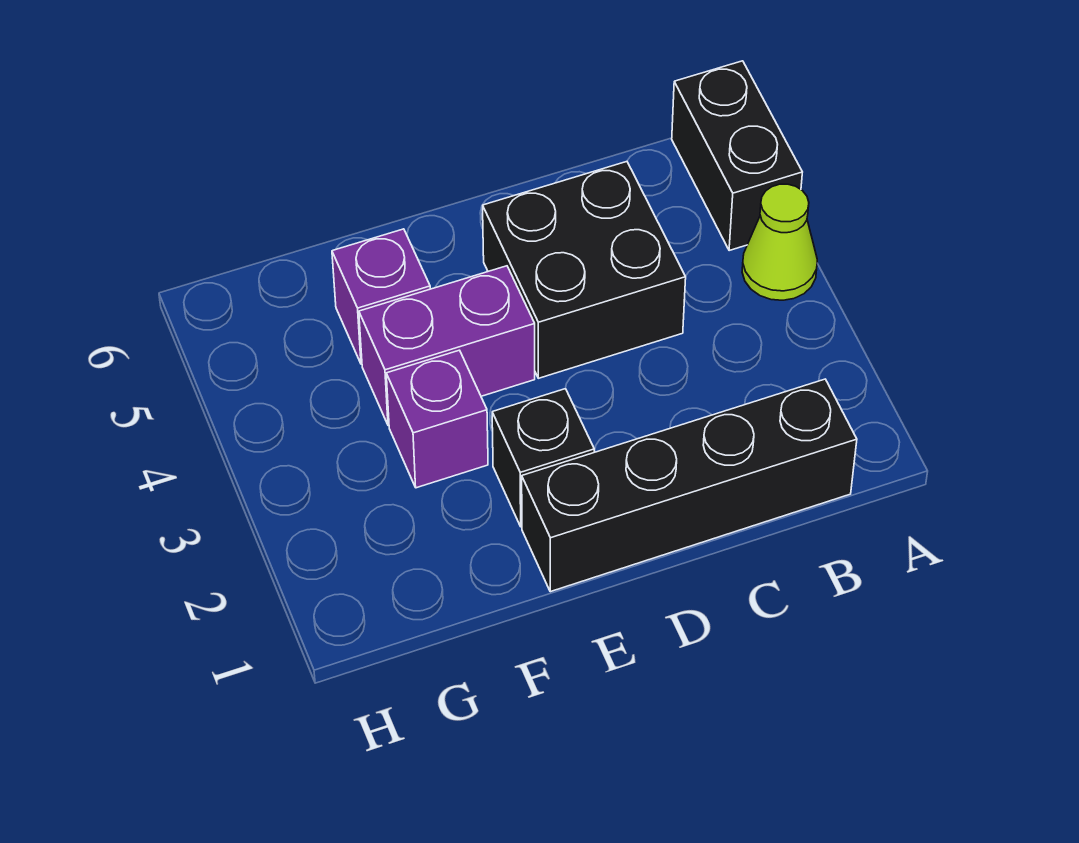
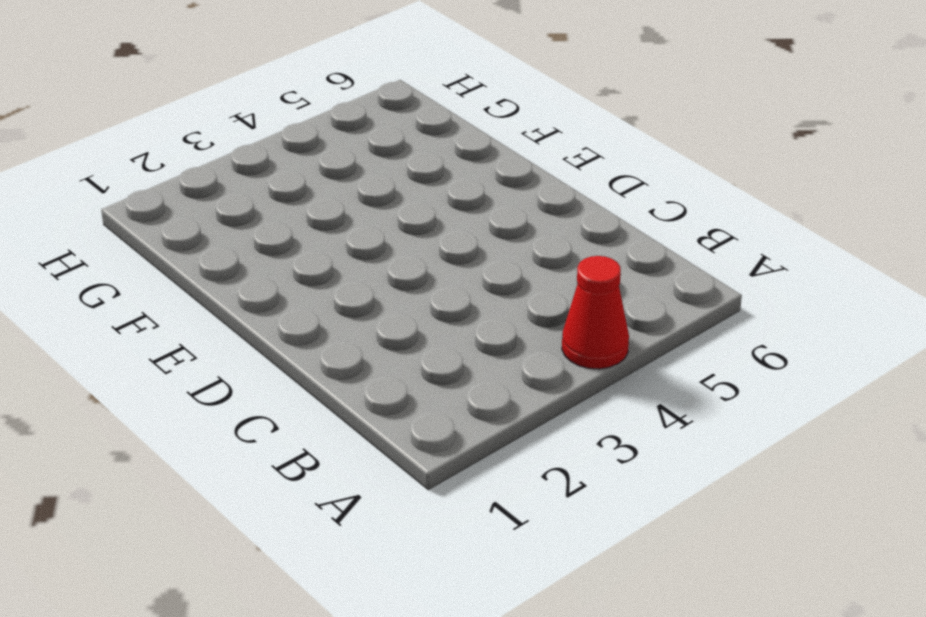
red 1x1 cone [562,256,629,369] -> lime 1x1 cone [742,184,817,300]
none -> black 1x2 brick [672,61,802,251]
none -> black 1x4 brick [522,379,857,592]

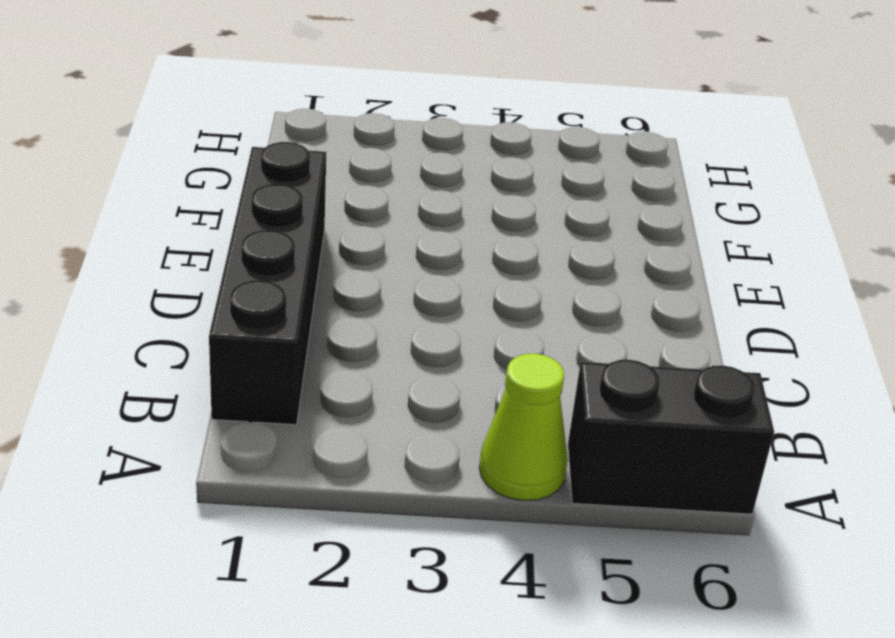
none -> black 2x2 brick [483,162,686,378]
none -> black 1x1 brick [492,389,594,527]

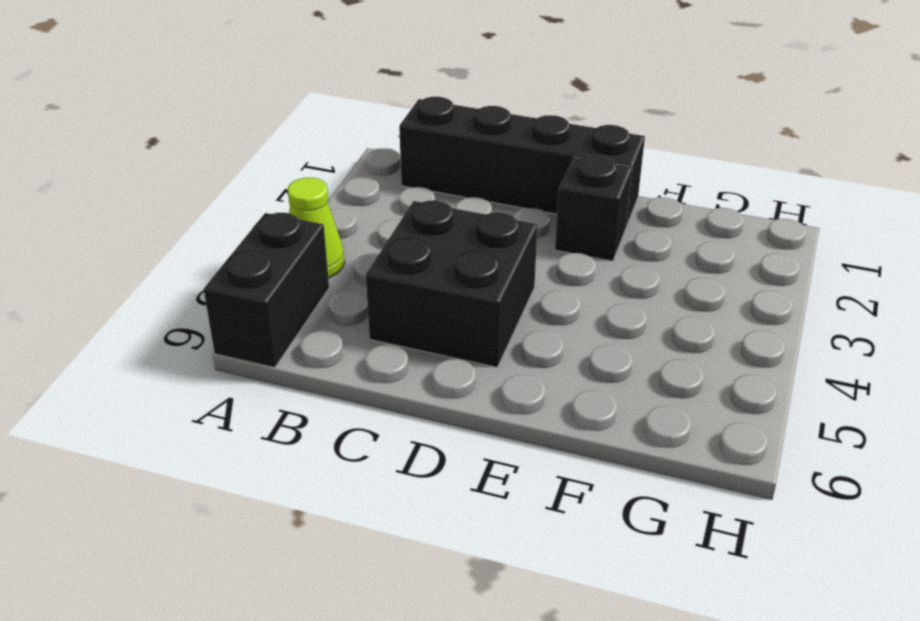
none -> purple 1x2 brick [359,266,535,425]
none -> purple 1x1 brick [386,350,488,488]

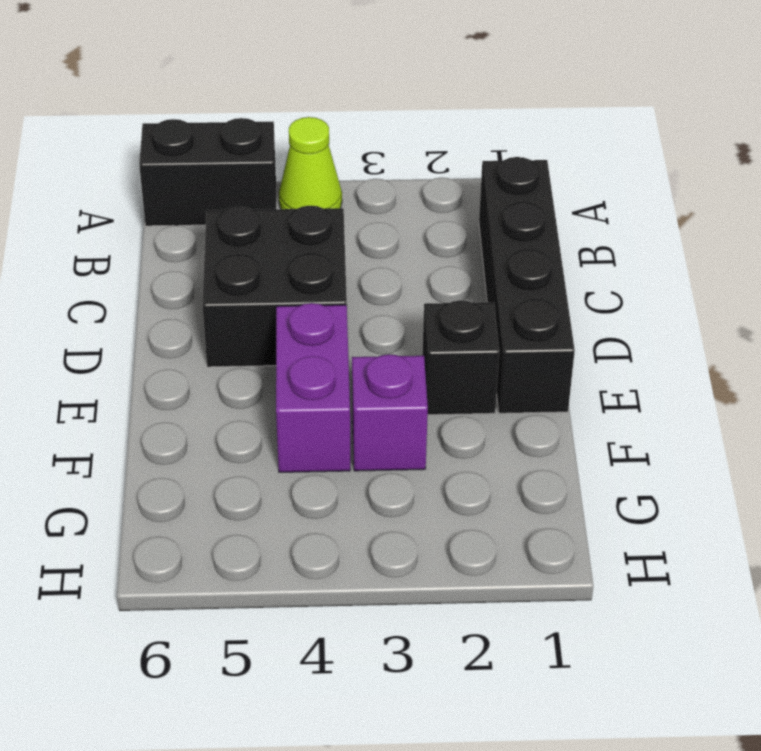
none -> purple 1x1 brick [332,229,430,364]

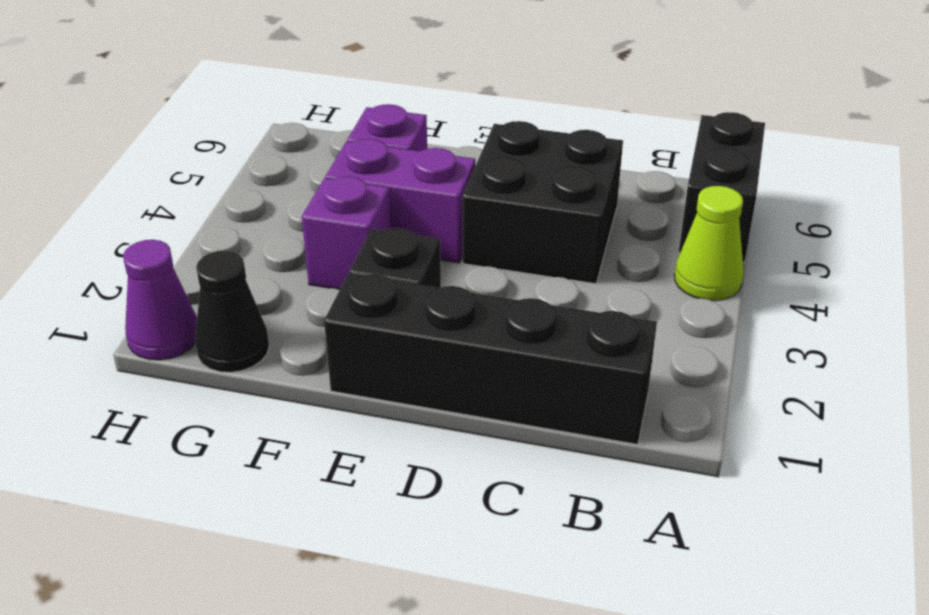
black 1x1 cone [195,251,269,372] -> none
purple 1x1 cone [123,240,197,360] -> none

